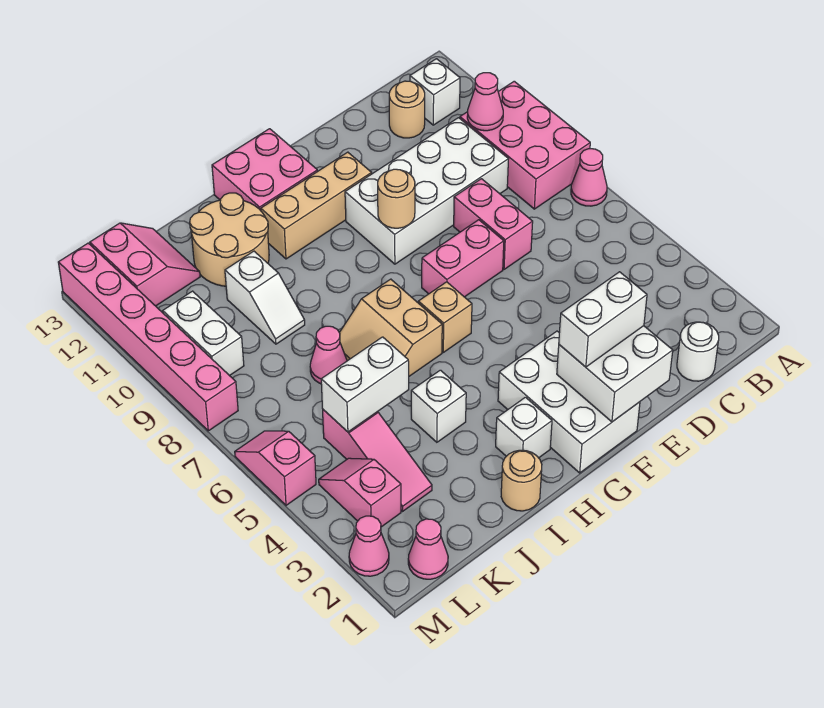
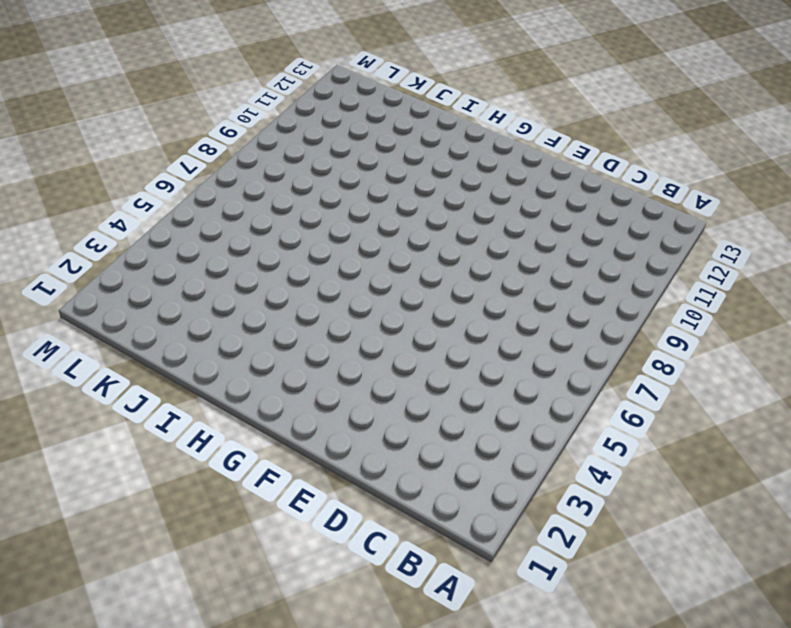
none -> pink 1x1 cone [571,149,607,206]
none -> pink 2x3 brick [460,81,590,209]
none -> white 1x1 brick [410,59,460,125]
none -> white 1x1 round brick [677,322,719,381]

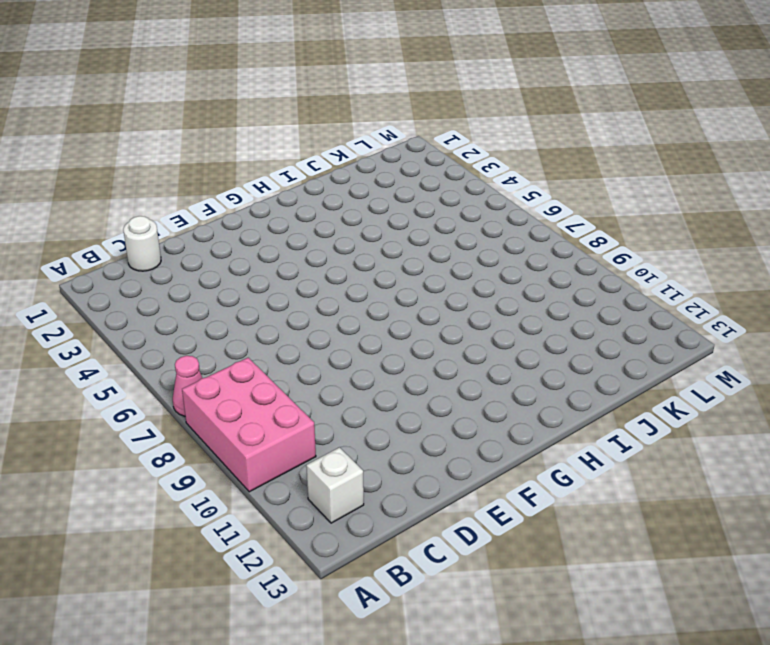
none -> white 2x4 brick [345,118,508,264]
none -> tan 1x1 round brick [389,81,425,138]
none -> pink 1x2 brick [454,179,533,269]
none -> pink 1x2 brick [422,220,504,297]

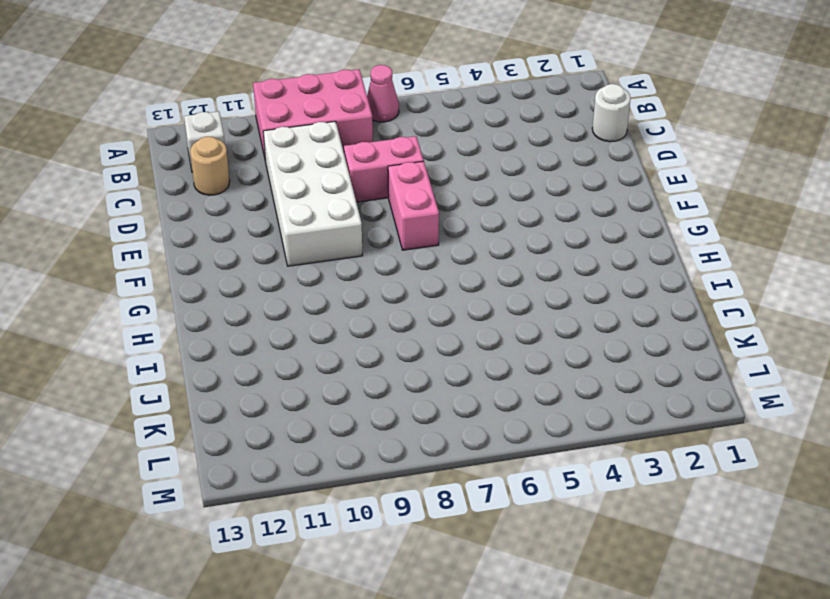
none -> white 2x3 brick [498,331,640,473]
none -> tan 1x3 brick [261,152,372,259]
none -> tan 1x1 brick [418,282,472,352]
none -> pink 2x2 brick [212,129,318,211]

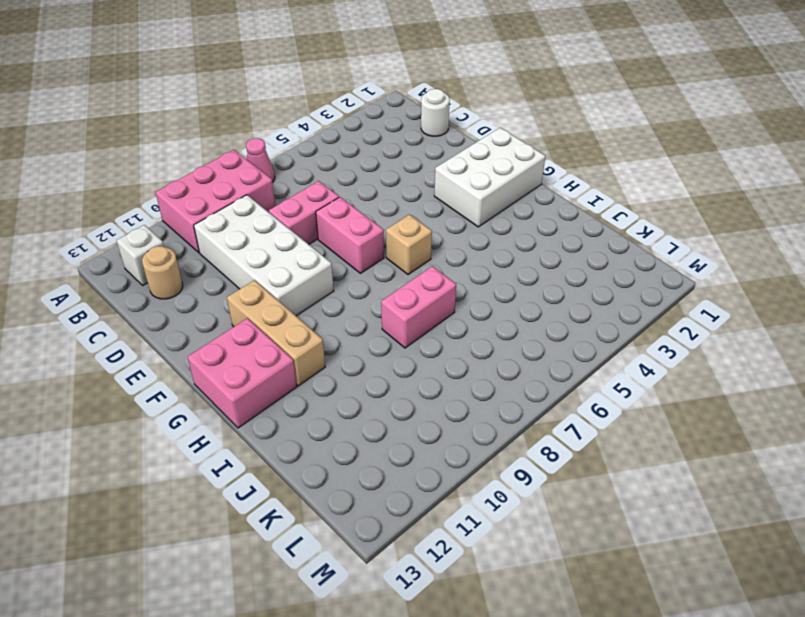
pink 1x2 brick [381,266,456,348] -> tan 2x2 slope [339,279,442,376]
none -> white 1x1 brick [496,397,552,458]
none -> tan 1x1 round brick [501,450,542,511]
none -> white 1x1 brick [411,370,466,442]
none -> tan 2x2 round brick [190,193,269,286]

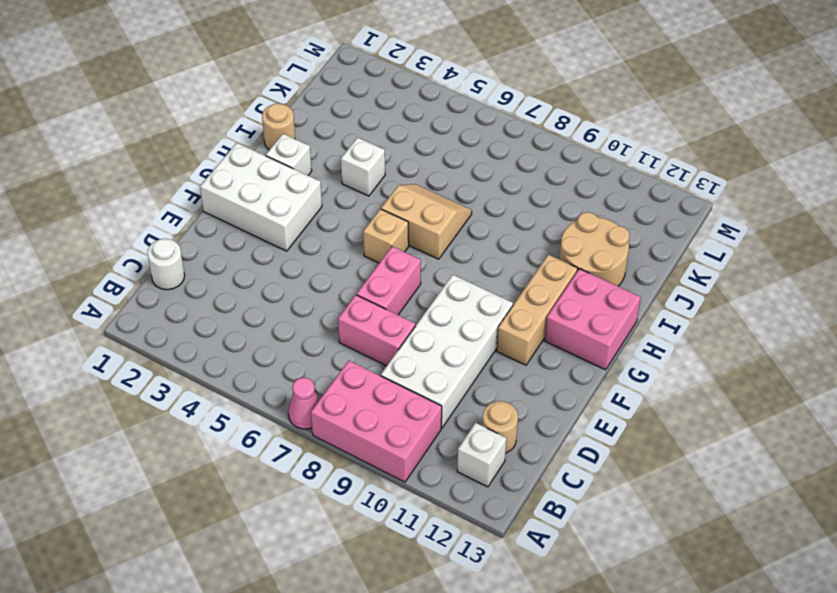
none -> pink 1x1 cone [310,326,347,384]
none -> white 1x2 slope [225,251,305,344]
none -> pink 1x3 slope [323,410,432,511]
none -> pink 2x2 slope [90,223,200,306]

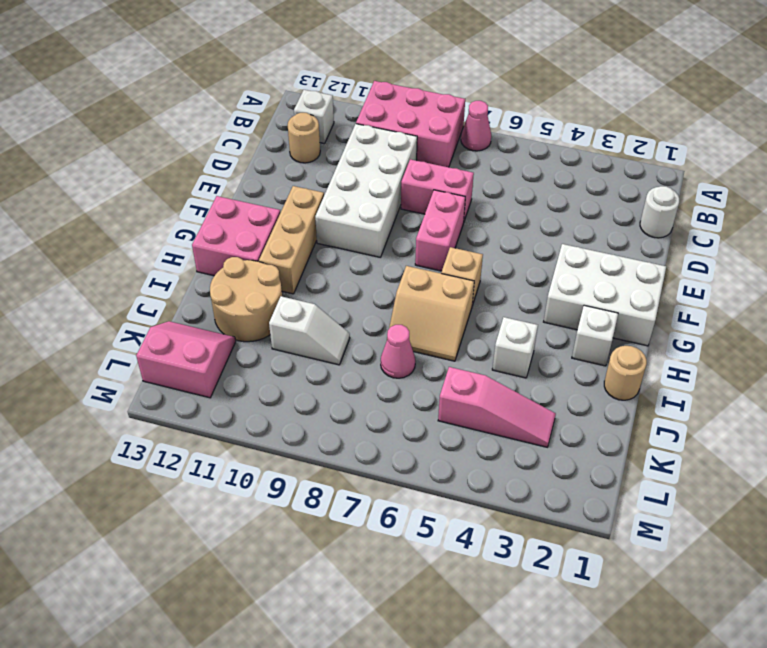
none -> pink 1x1 cone [408,519,448,579]
none -> pink 1x2 slope [319,458,401,527]
none -> white 1x2 brick [163,291,244,376]
none -> pink 1x1 cone [349,516,389,576]

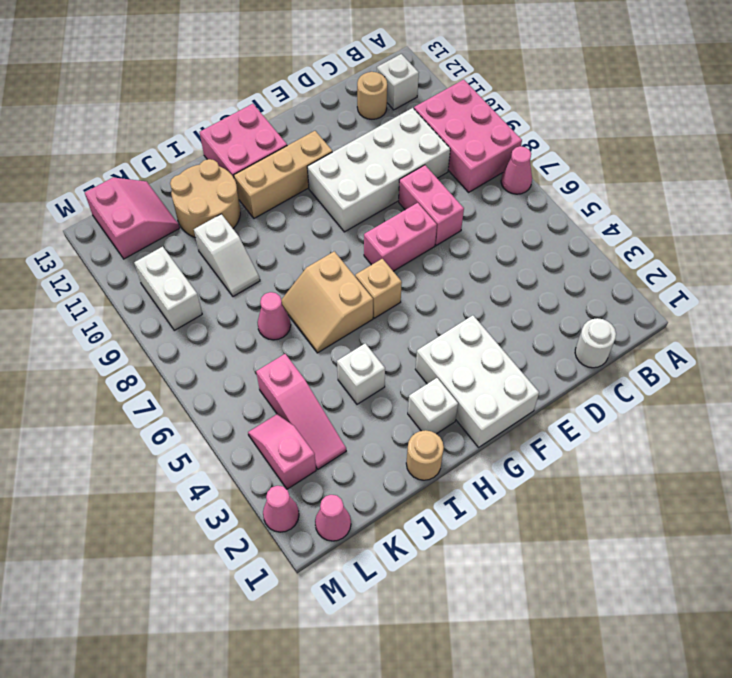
none -> pink 1x2 slope [235,431,316,505]
none -> pink 1x6 brick [58,243,238,431]
none -> pink 1x1 cone [467,73,503,131]
none -> white 2x2 brick [557,326,673,422]

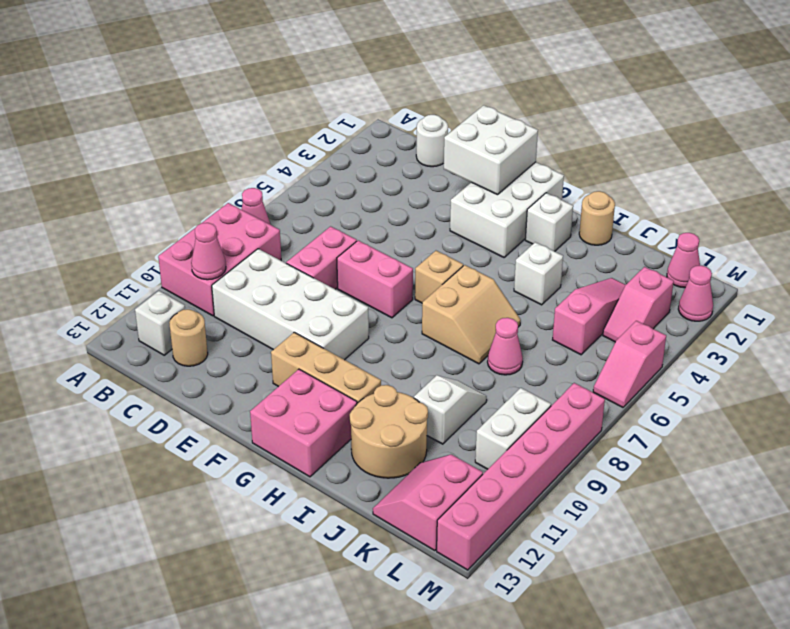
none -> tan 1x1 round brick [378,169,415,228]
none -> white 1x2 brick [321,337,409,432]
none -> white 1x2 brick [559,272,647,367]

